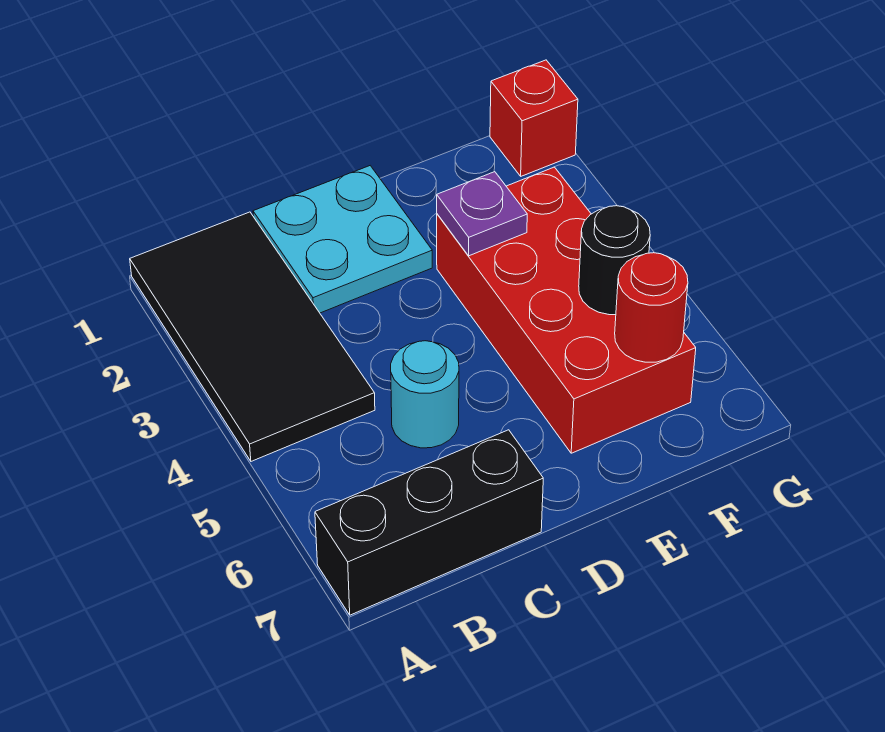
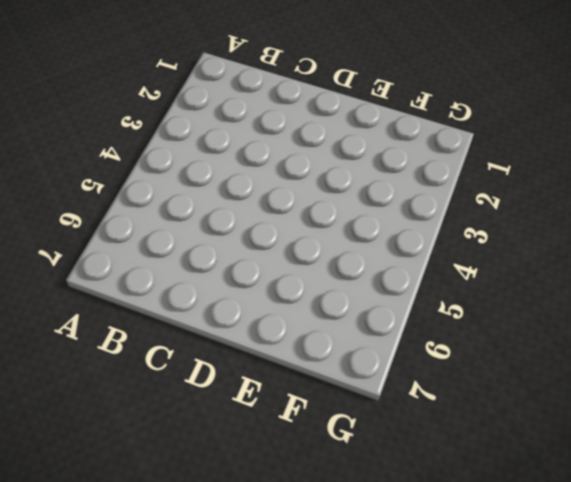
none -> black 2x4 tile [130,212,375,461]
none -> black 1x3 brick [315,430,543,615]

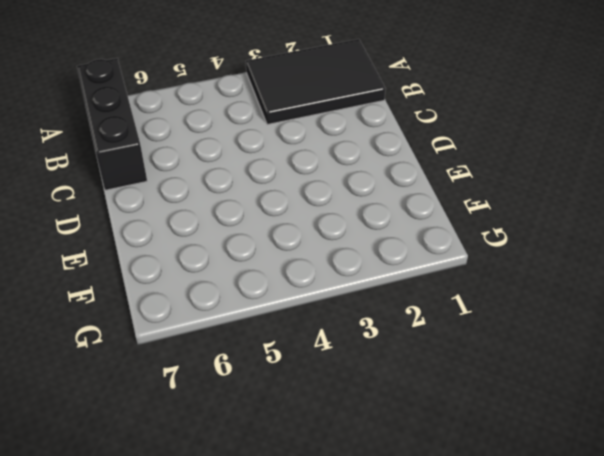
black 2x3 tile [246,39,386,125] -> black 2x4 tile [130,212,375,461]
none -> cyan 2x2 plate [253,166,432,313]
none -> cyan 1x1 round brick [391,341,459,448]

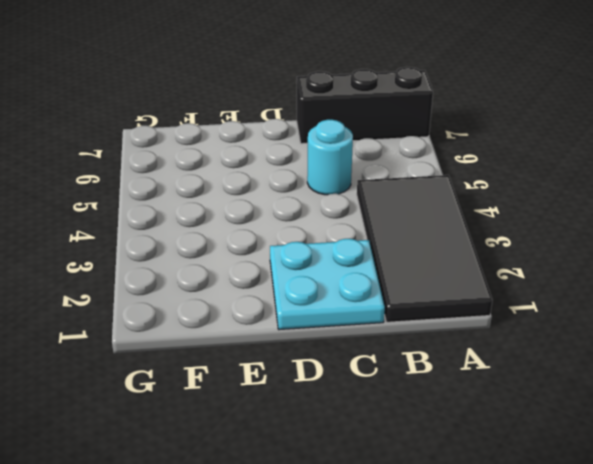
none -> red 2x4 brick [437,167,696,453]
none -> red 1x1 brick [490,60,578,176]

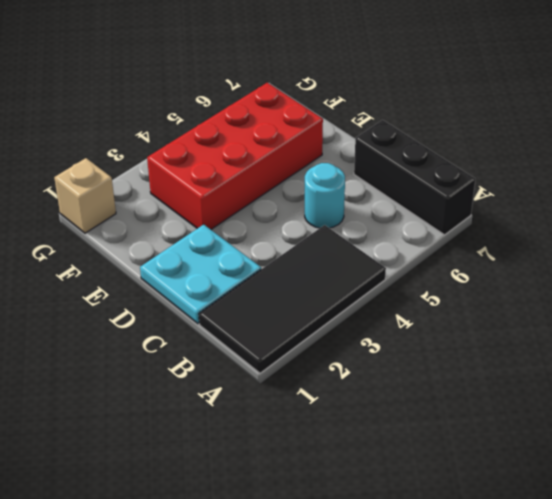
tan 1x1 brick [54,158,116,233] -> red 1x1 brick [490,60,578,176]
none -> purple 1x1 plate [437,172,527,256]
none -> black 1x1 round brick [579,206,650,315]

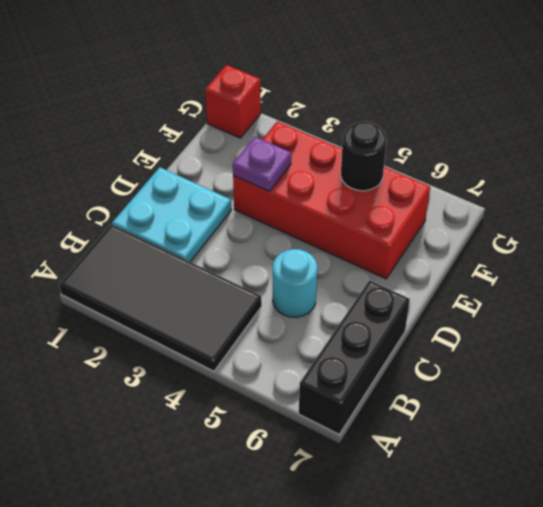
none -> red 1x1 round brick [615,253,688,362]

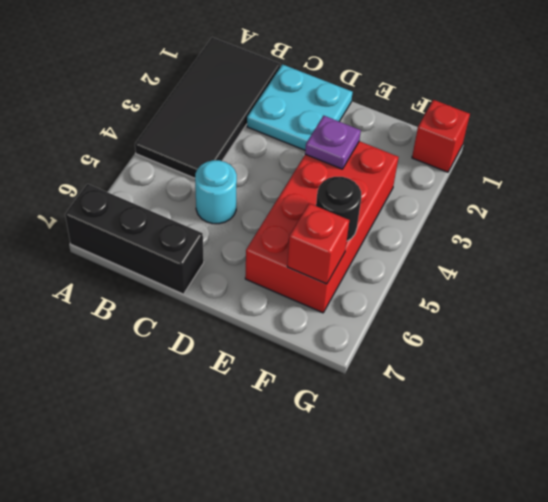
red 1x1 brick [287,203,349,284] -> red 1x1 round brick [615,253,688,362]

